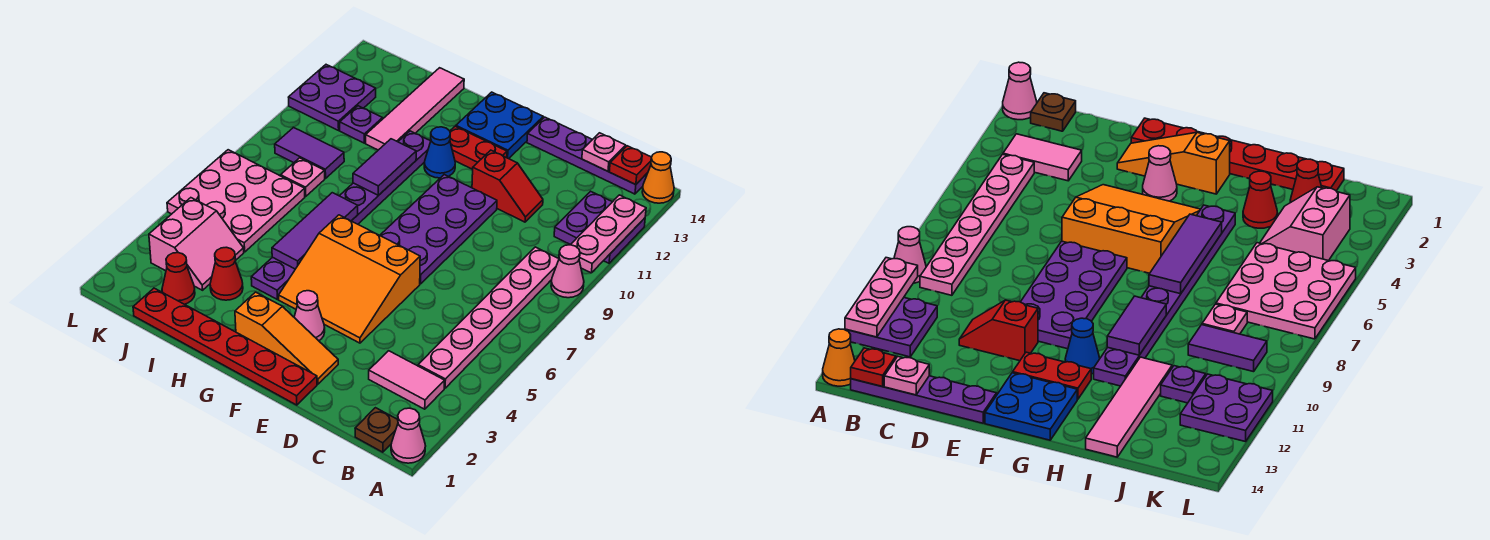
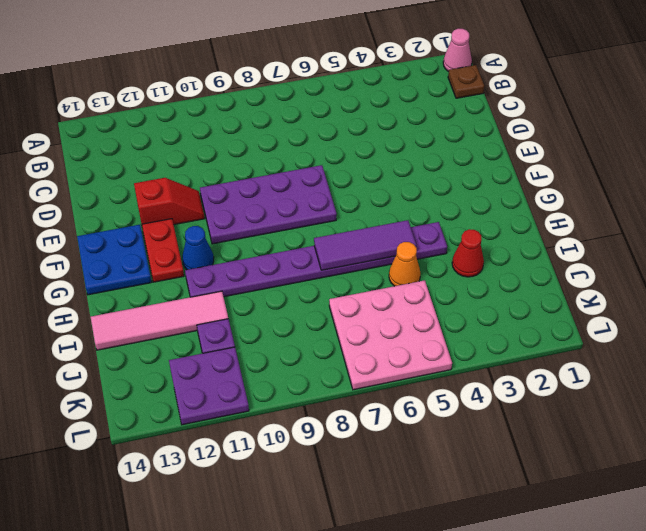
red 1x2 slope [134,178,205,225] -> red 1x2 slope turned to [472,150,543,222]
orange 1x1 cone [389,242,421,286] -> orange 1x1 cone moved to [642,152,674,203]
none -> pink 1x1 cone [551,245,584,298]
none -> purple 2x2 plate [554,191,645,263]
none -> pink 1x2 tile [369,351,445,409]
none -> pink 1x6 plate [418,247,559,388]

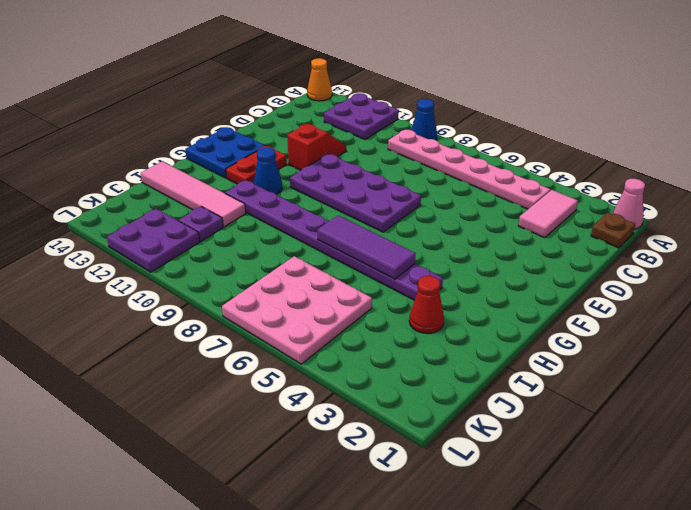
blue 1x1 cone [412,99,437,140] -> pink 1x1 cone [551,245,584,298]
none -> purple 1x4 plate [527,117,648,194]
none -> red 1x6 plate [133,288,317,405]
none -> orange 1x3 slope [235,292,338,384]
none -> orange 3x3 slope [279,215,420,343]

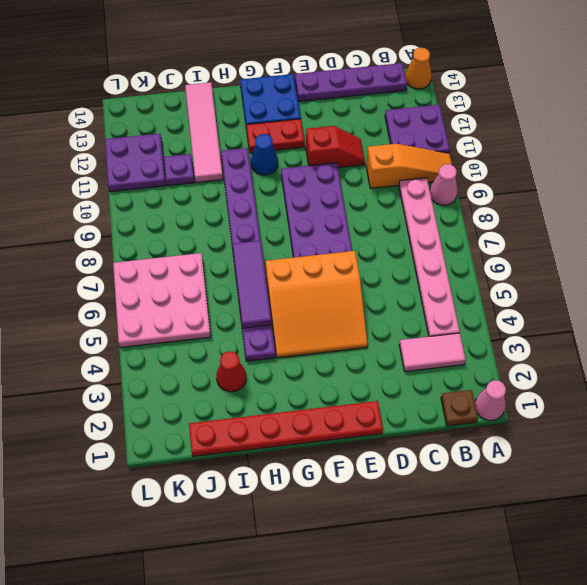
orange 1x3 slope [366,144,452,188] -> orange 1x3 slope moved to [235,292,338,384]
none -> pink 1x1 cone [294,291,325,341]
none -> red 1x1 cone [162,253,195,304]
none -> pink 2x2 slope [149,198,244,290]
none -> pink 1x1 plate [281,158,325,196]

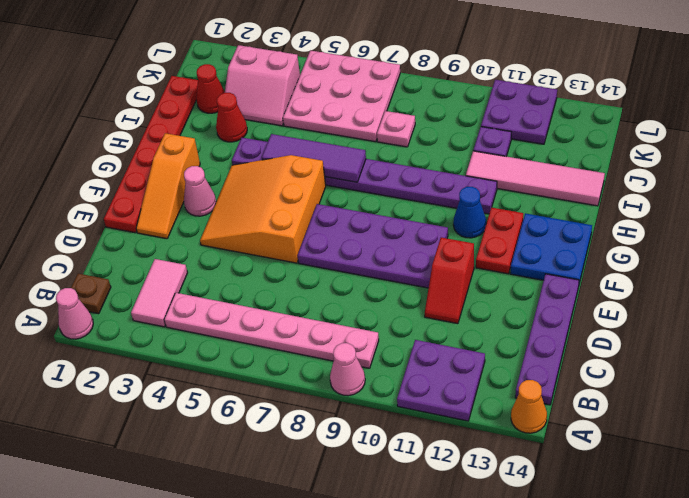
none -> purple 1x2 tile [275,128,344,178]
none -> pink 1x3 plate [571,195,646,273]
none -> red 1x1 plate [609,146,651,185]
none -> pink 1x1 plate [582,133,626,171]

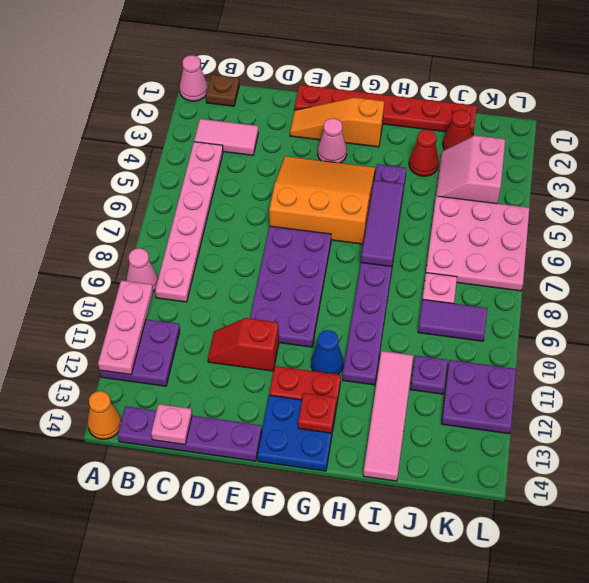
red 1x1 plate [298,393,337,433] -> red 1x1 plate moved to [609,146,651,185]
none -> purple 1x2 tile [353,139,416,195]

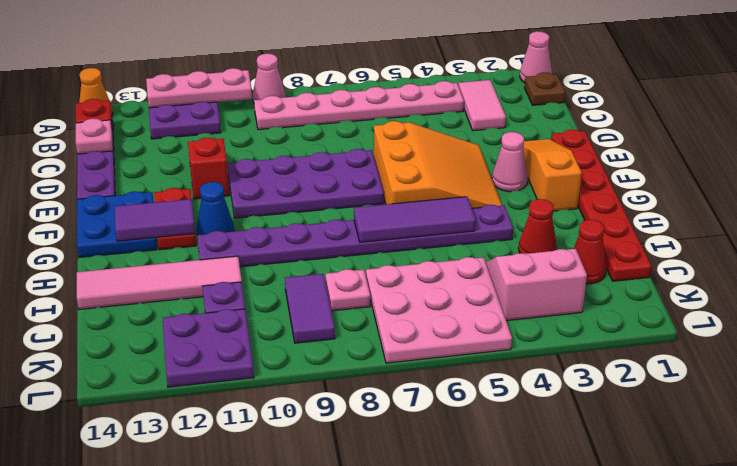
purple 1x2 tile [115,199,195,241] -> purple 1x2 tile moved to [353,139,416,195]

